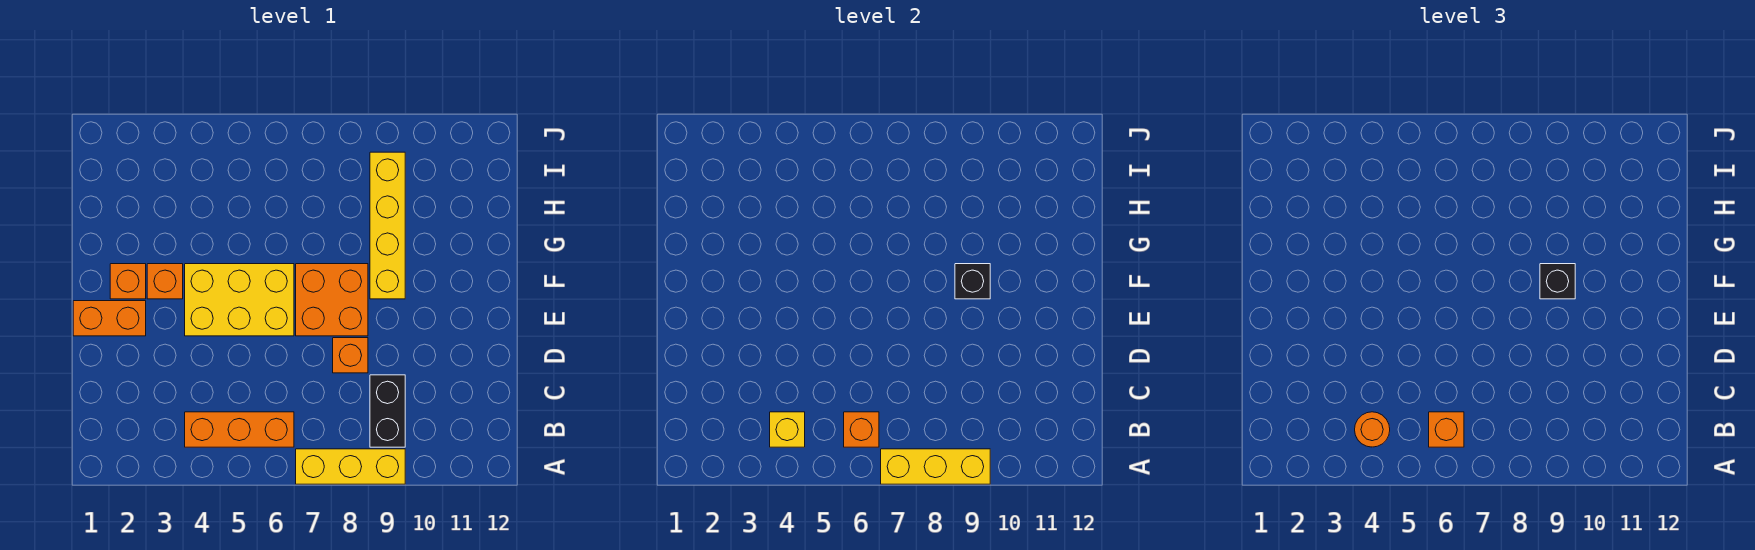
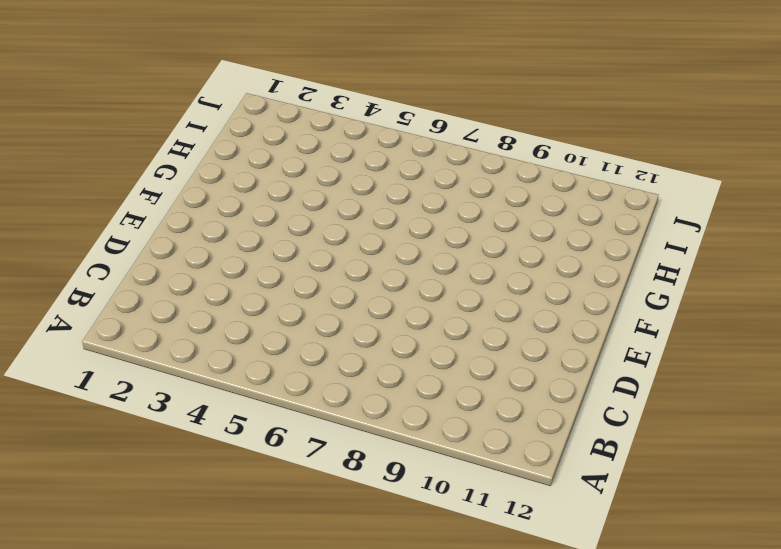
none -> yellow 1x3 brick [296,449,405,484]
none -> orange 1x3 brick [185,412,294,447]
none -> black 1x2 brick [370,375,405,447]

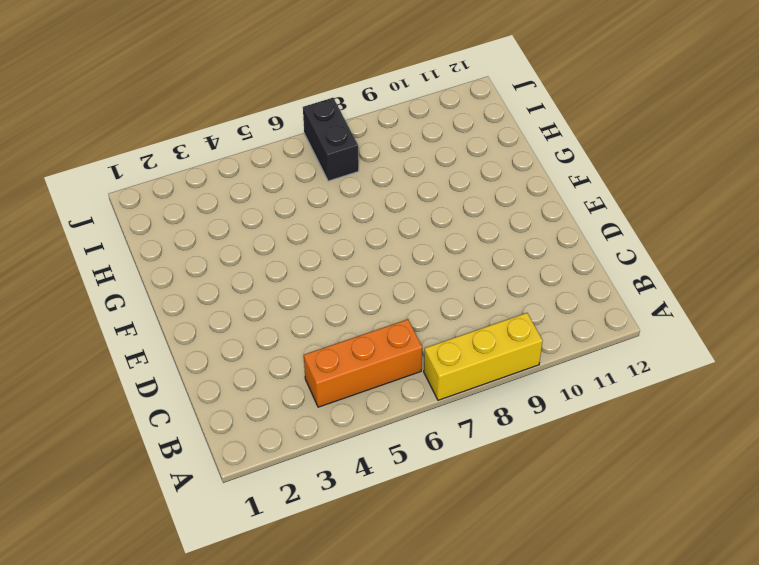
black 1x2 brick [303,98,359,181] -> black 1x2 brick moved to [370,375,405,447]
none -> orange 1x1 brick [333,338,368,373]
none -> orange 1x2 brick [73,301,146,336]
none -> yellow 2x3 brick [185,264,294,336]

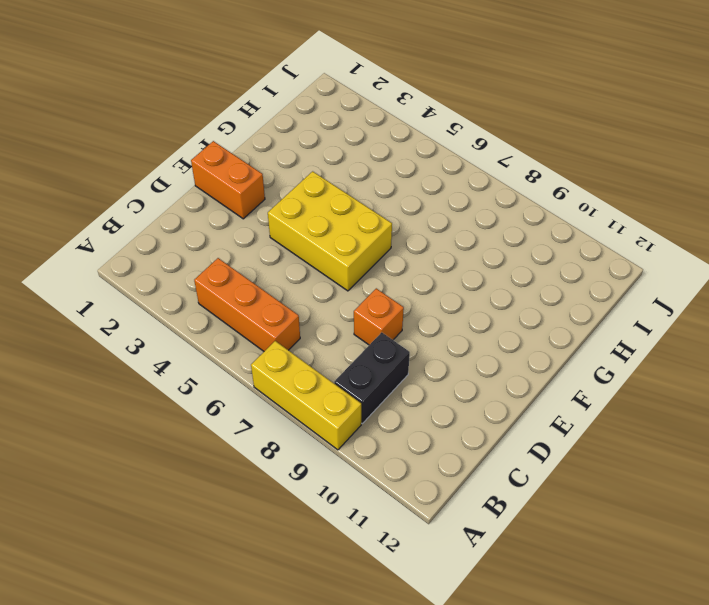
none -> orange 2x2 brick [296,264,368,336]
none -> orange 1x1 brick [110,264,146,299]
none -> orange 1x1 brick [147,264,183,299]

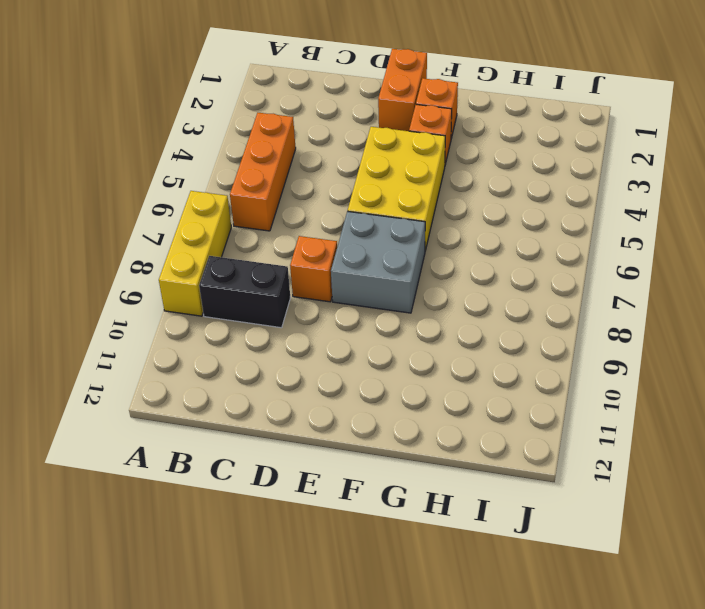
grey 2x2 brick [331,211,425,313] -> orange 2x2 brick [296,264,368,336]
none -> yellow 1x4 brick [370,152,405,299]
none -> yellow 1x3 brick [881,449,990,484]
none -> yellow 1x1 brick [770,412,805,447]

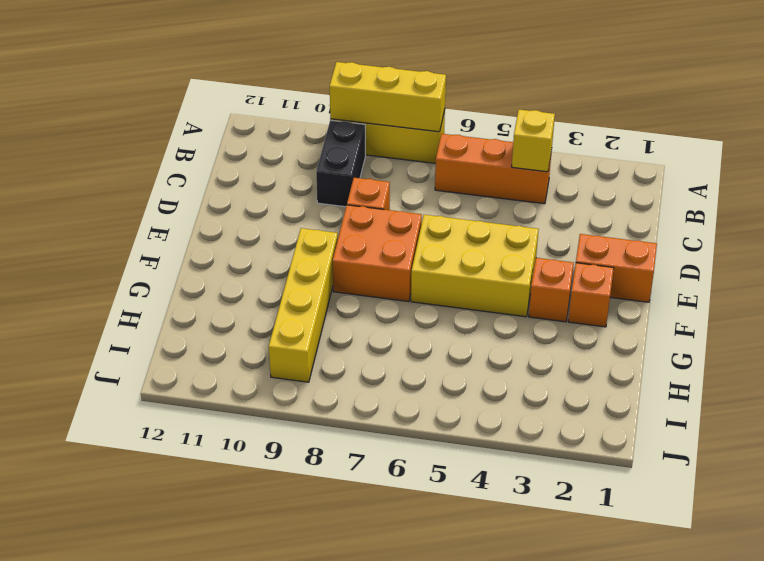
none -> orange 1x1 brick [844,412,879,447]
none -> black 1x1 brick [955,264,990,299]
none -> orange 1x1 round brick [1355,412,1390,447]

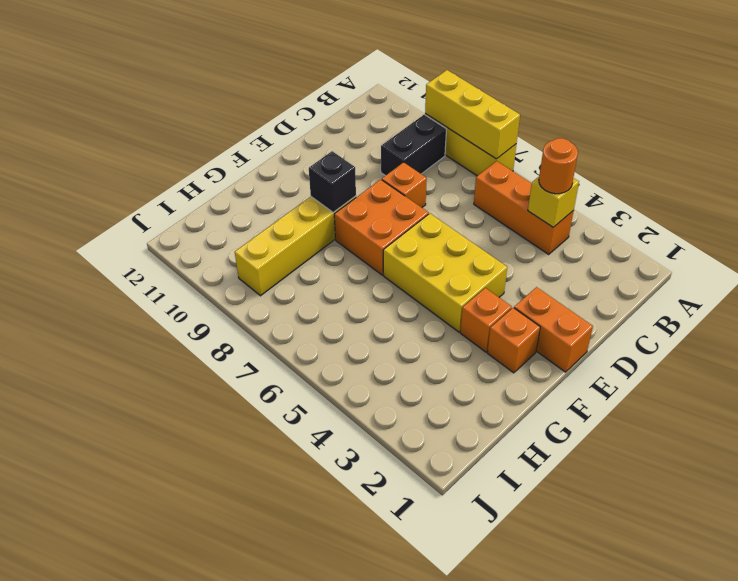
none -> orange 1x1 brick [844,412,879,447]
none -> orange 1x1 brick [1429,412,1464,447]
none -> black 1x1 brick [1540,264,1575,299]

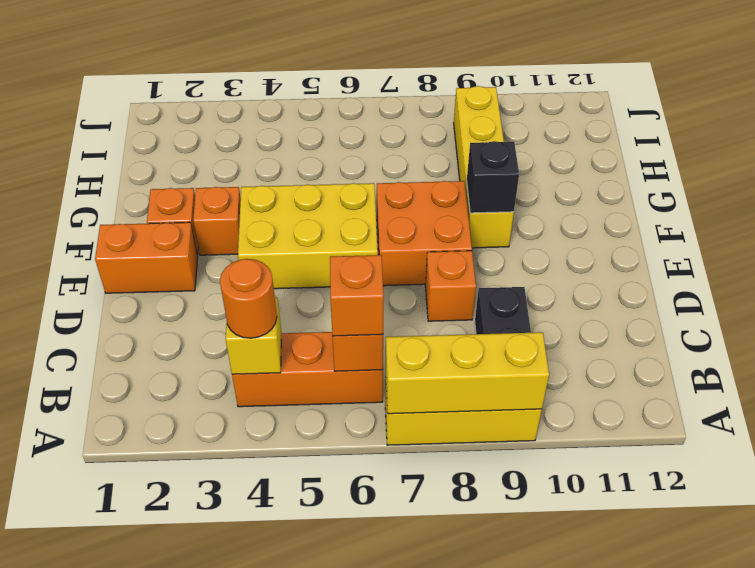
none -> black 1x1 brick [1540,264,1575,299]

